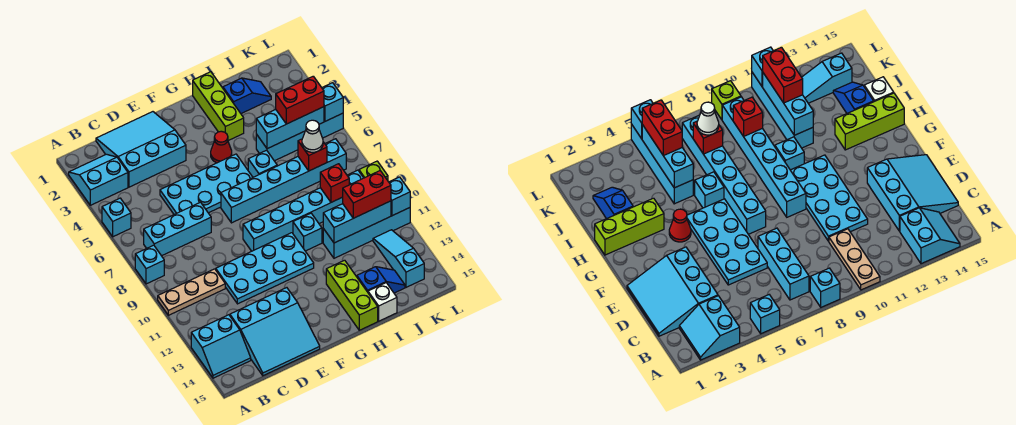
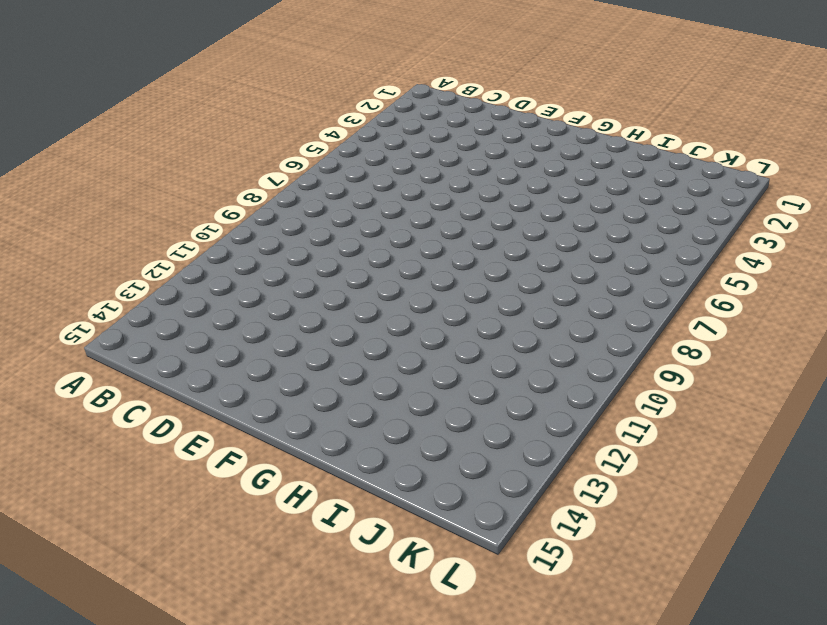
none -> cyan 2x2 slope [69,154,128,205]
none -> cyan 1x1 brick [102,198,131,237]
none -> cyan 1x1 brick [135,245,164,284]
none -> tan 1x3 plate [158,269,225,315]

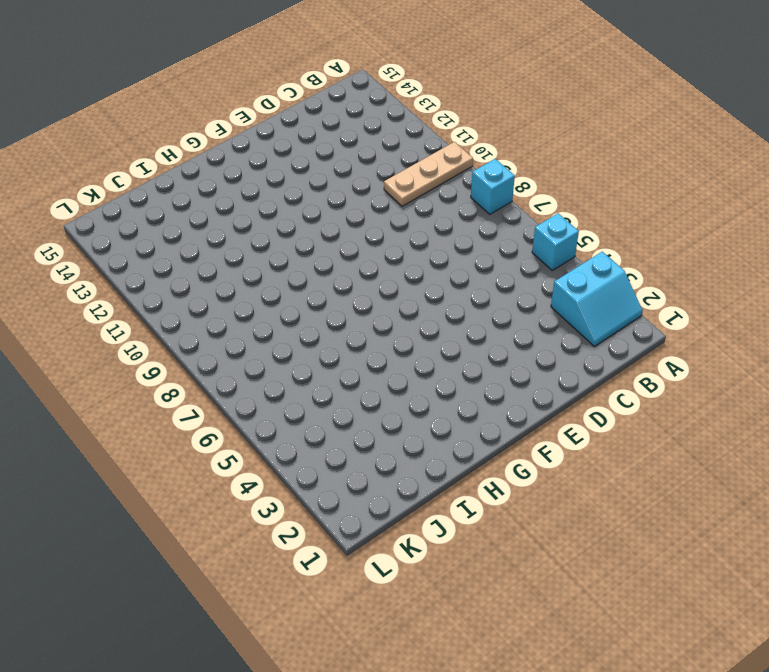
none -> cyan 2x2 slope [191,315,251,378]
none -> cyan 1x3 brick [144,202,211,256]
none -> cyan 3x3 slope [96,112,186,187]
none -> cyan 3x3 slope [230,288,320,376]

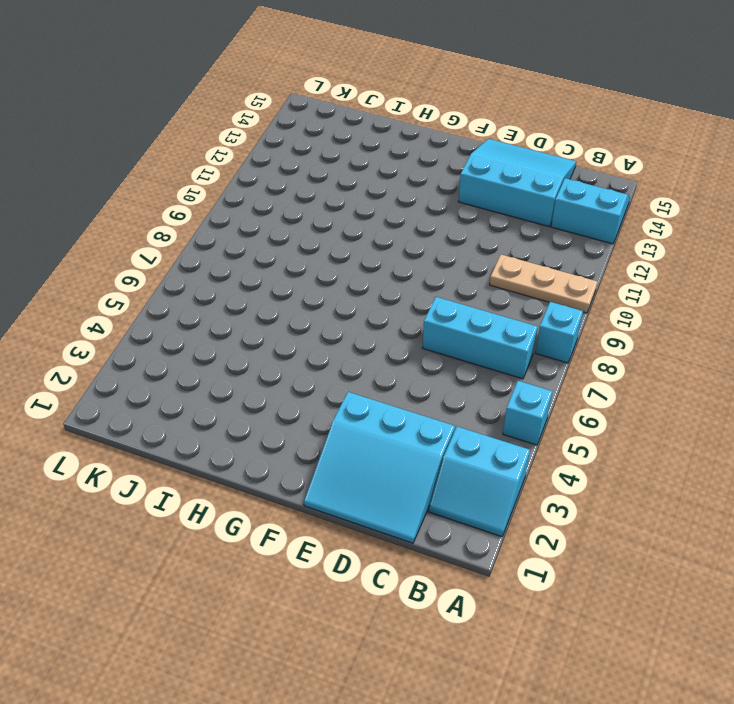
none -> cyan 2x4 plate [160,154,253,214]
none -> cyan 2x4 plate [216,233,314,304]
none -> cyan 1x6 brick [221,139,346,223]
none -> cyan 1x6 brick [243,170,363,251]

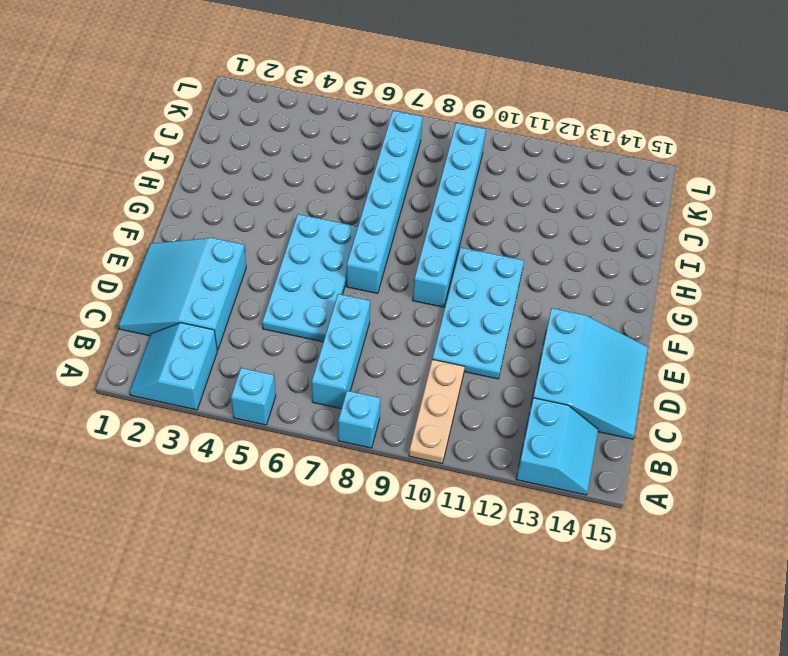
none -> red 1x1 cone [211,131,232,163]
none -> lime 1x3 brick [193,72,244,141]
none -> cyan 1x1 brick [248,150,277,177]
none -> cyan 1x1 brick [293,213,322,251]

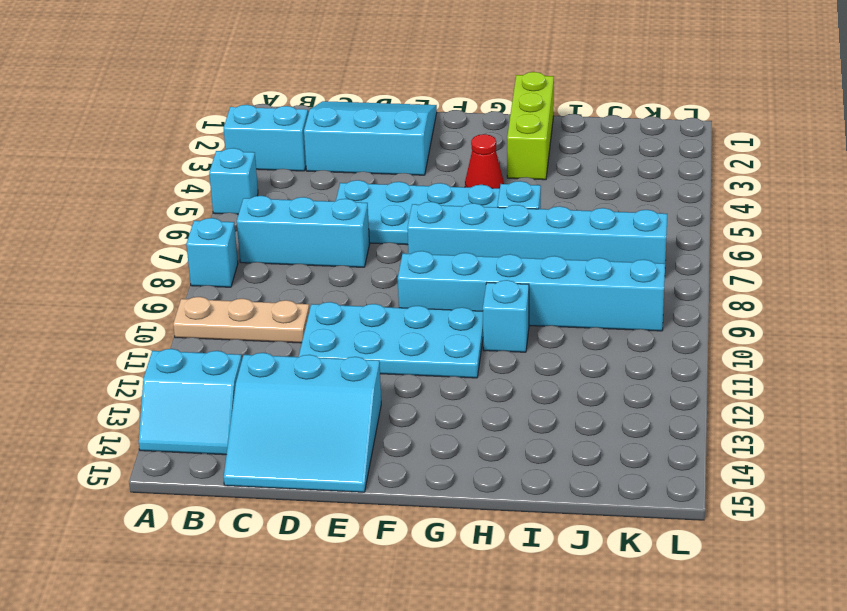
none -> lime 1x3 brick [326,260,378,330]
none -> blue 1x2 slope [223,78,271,113]
none -> cyan 1x4 brick [256,113,343,161]
none -> cyan 1x4 brick [323,208,410,258]

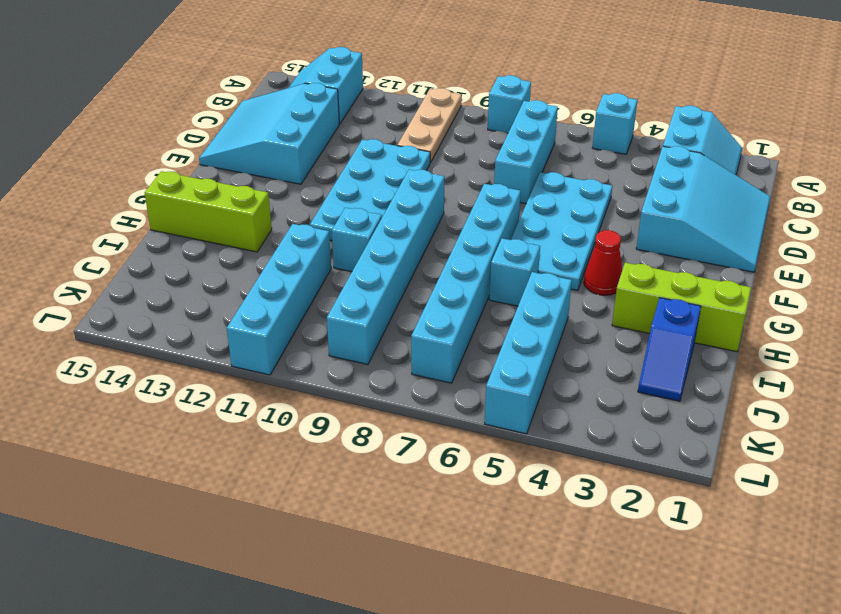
none -> blue 1x2 slope [357,267,405,293]
none -> white 1x1 brick [368,283,397,321]
none -> cyan 1x3 slope [373,230,424,287]
none -> lime 1x1 brick [359,161,388,180]

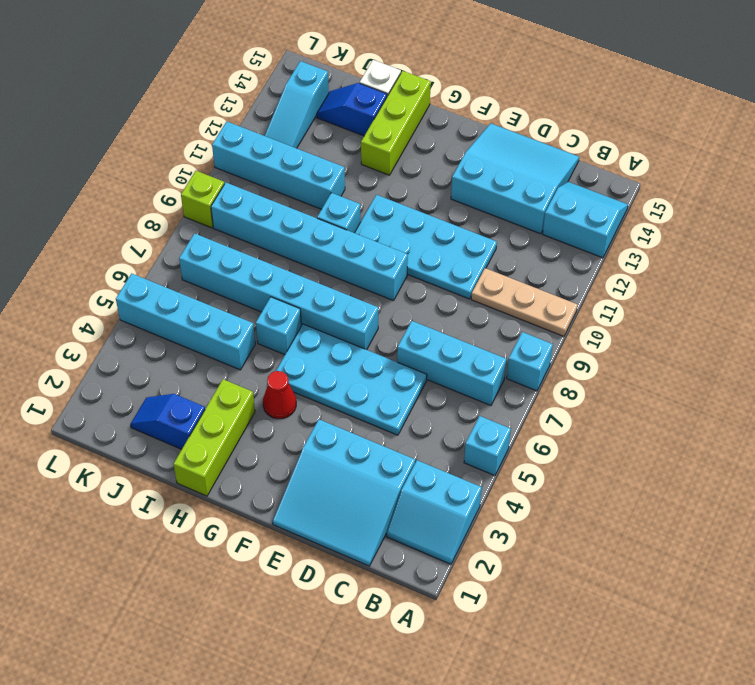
none -> cyan 1x3 brick [256,107,324,149]
none -> cyan 1x3 brick [323,201,391,243]
none -> red 1x1 brick [298,139,327,171]
none -> red 1x1 brick [320,164,349,202]

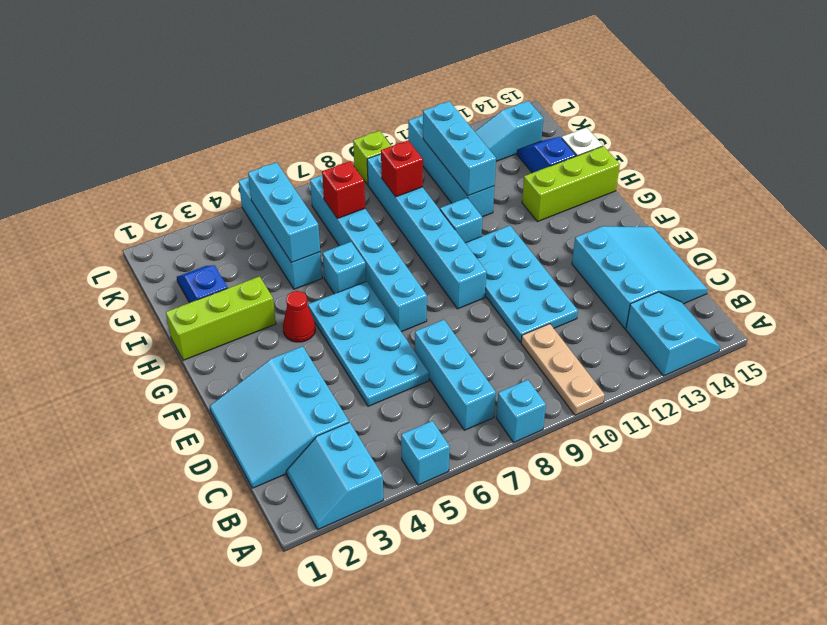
none -> cyan 1x1 brick [322,83,343,121]
none -> cyan 1x1 brick [389,177,410,216]
none -> red 1x2 brick [276,76,324,124]
none -> white 1x1 cone [302,120,323,152]

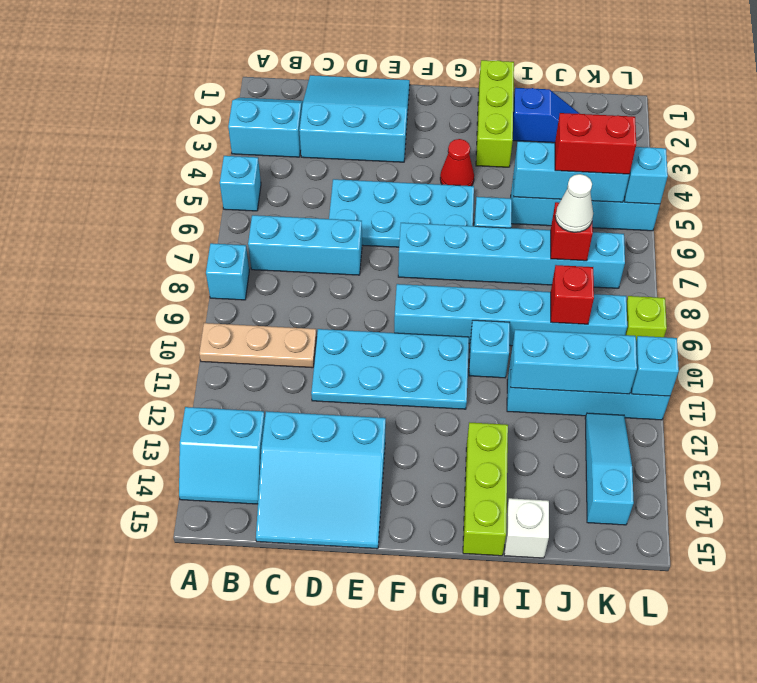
none -> blue 1x2 slope [357,267,405,293]
none -> red 1x2 brick [343,171,391,218]

